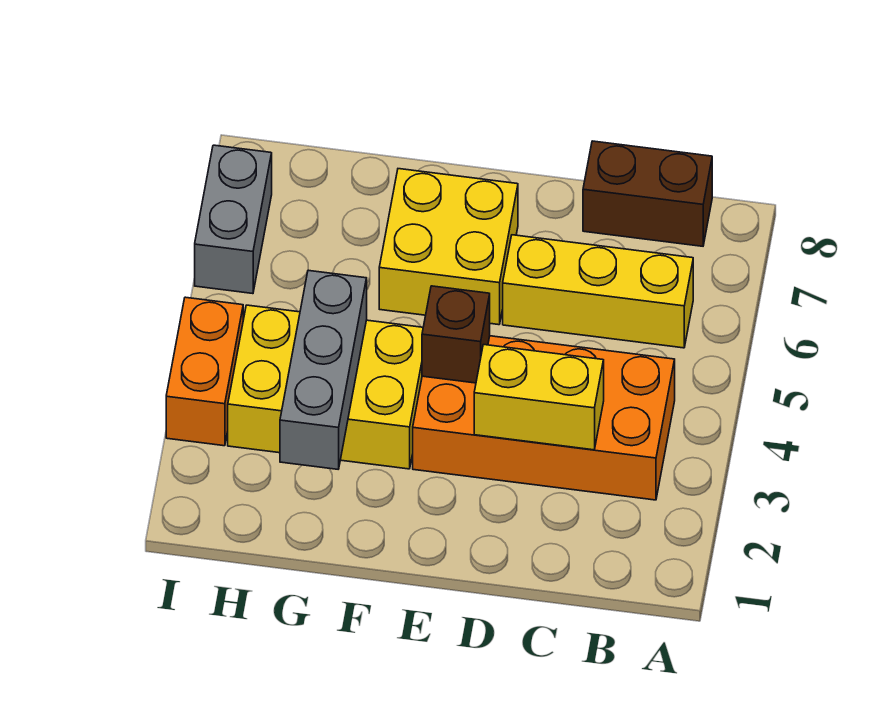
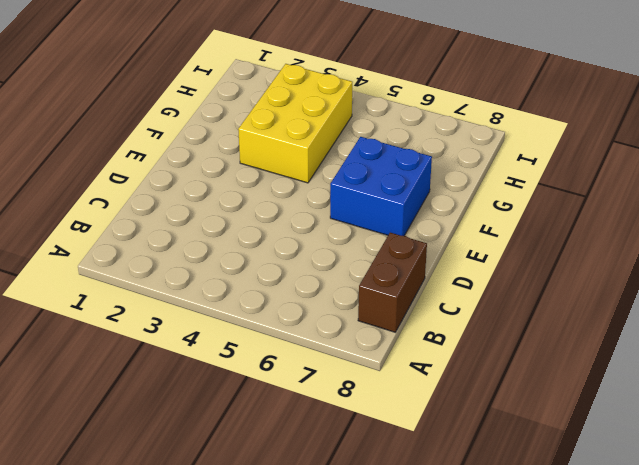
blue 2x2 brick [330,137,432,236] -> yellow 2x2 brick [379,169,518,325]
none -> orange 2x4 brick [413,336,675,500]
none -> yellow 1x3 brick [503,235,693,348]

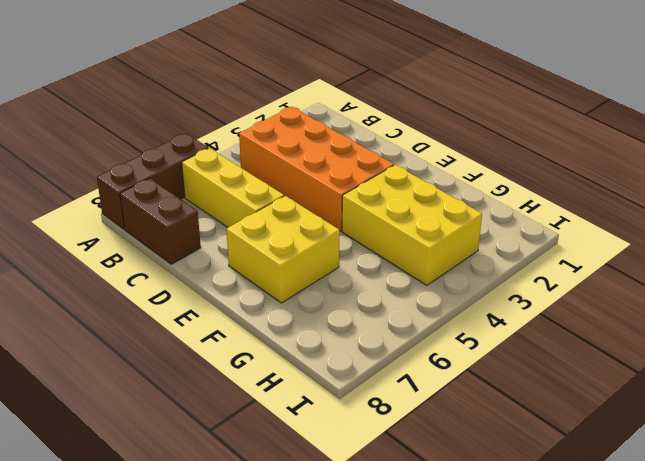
brown 1x3 brick [97,133,208,229] -> none
none -> orange 1x2 brick [166,297,243,446]
none -> grey 1x2 brick [195,145,272,294]

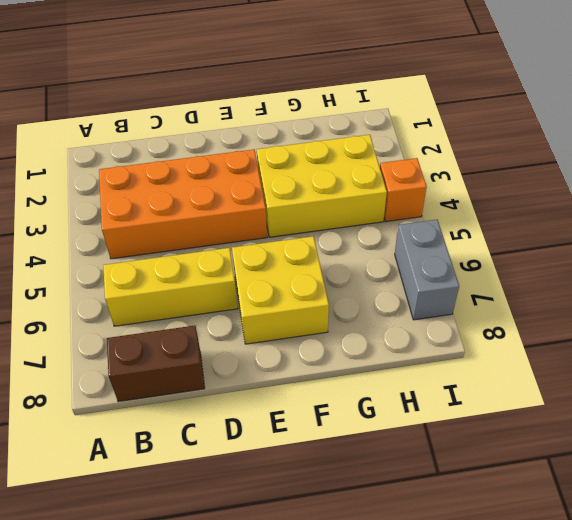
orange 1x1 brick [380,158,427,222] -> orange 1x2 brick [166,297,243,446]
none -> yellow 1x2 brick [474,345,604,450]
none -> brown 1x1 brick [422,286,490,383]

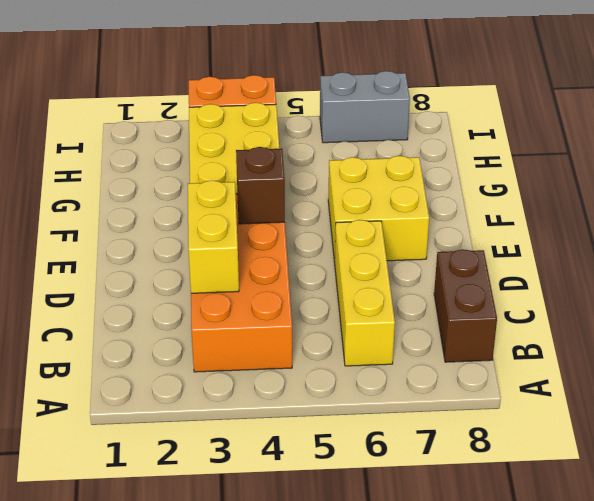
none -> grey 1x3 brick [280,270,367,469]

